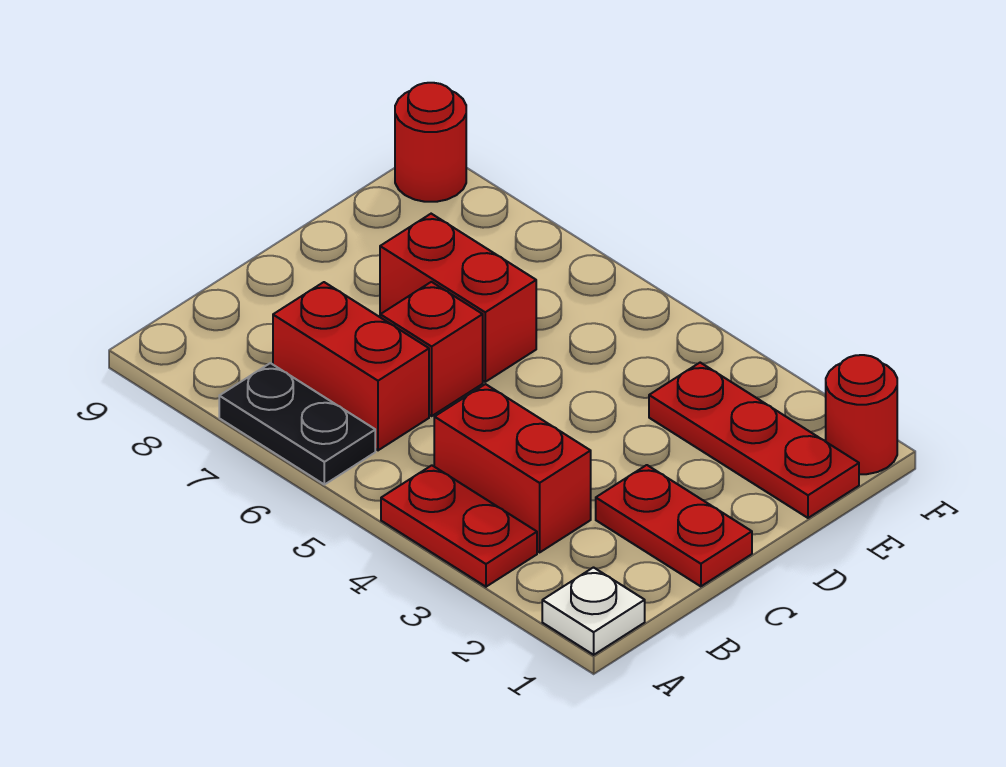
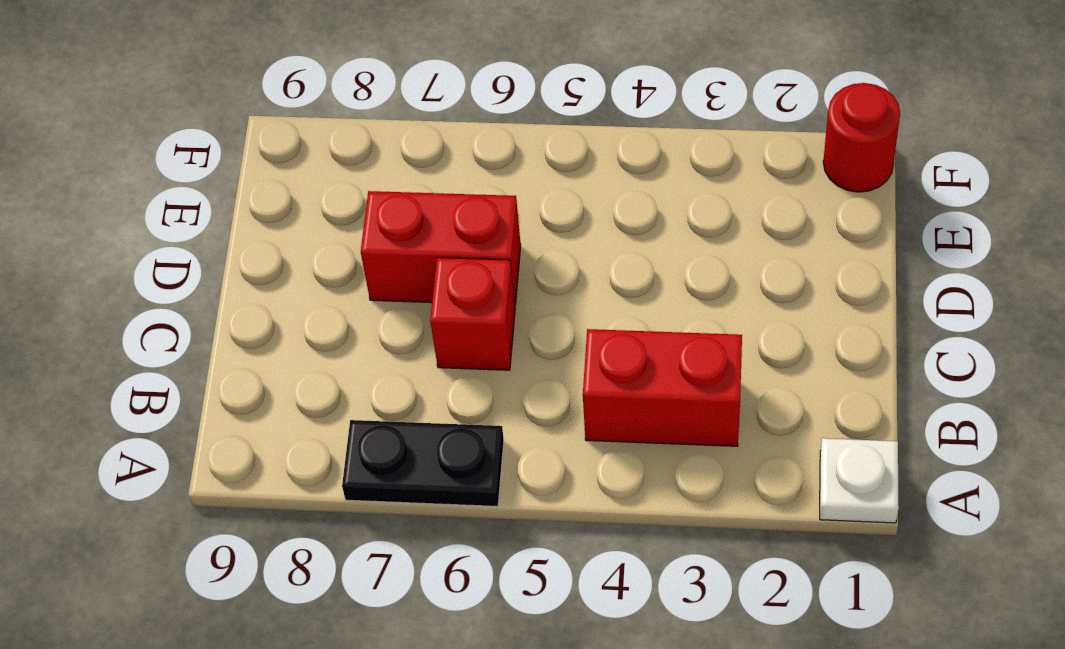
none -> red 1x2 plate [381,465,537,587]
none -> red 1x2 brick [273,282,429,450]

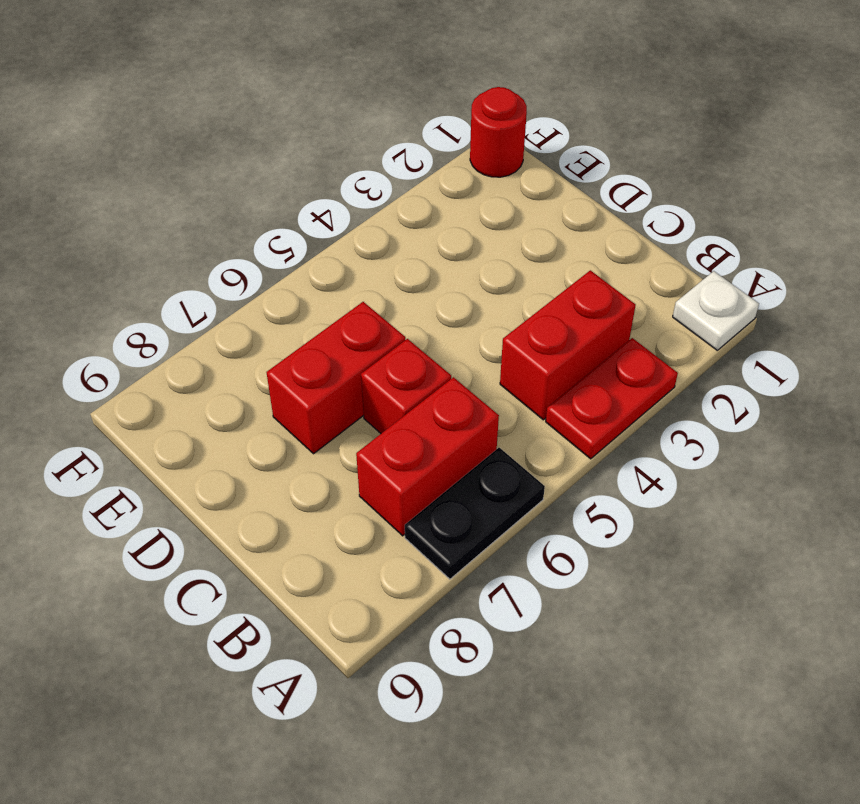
none -> red 1x2 plate [596,465,752,586]
none -> red 1x3 plate [649,363,859,518]

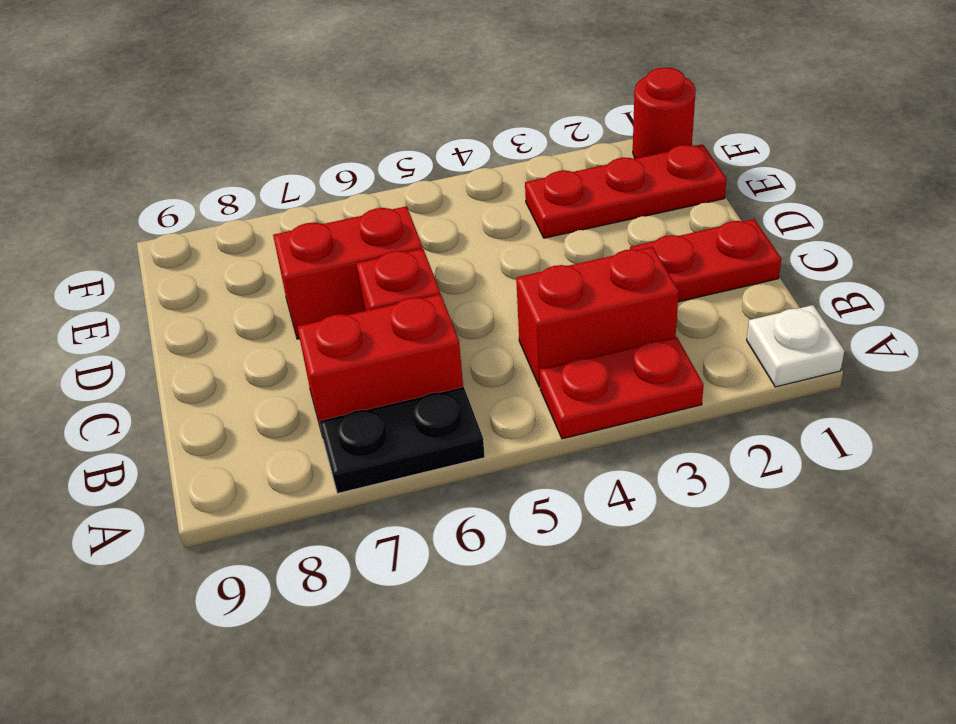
none -> red 1x1 round brick [395,83,466,202]

